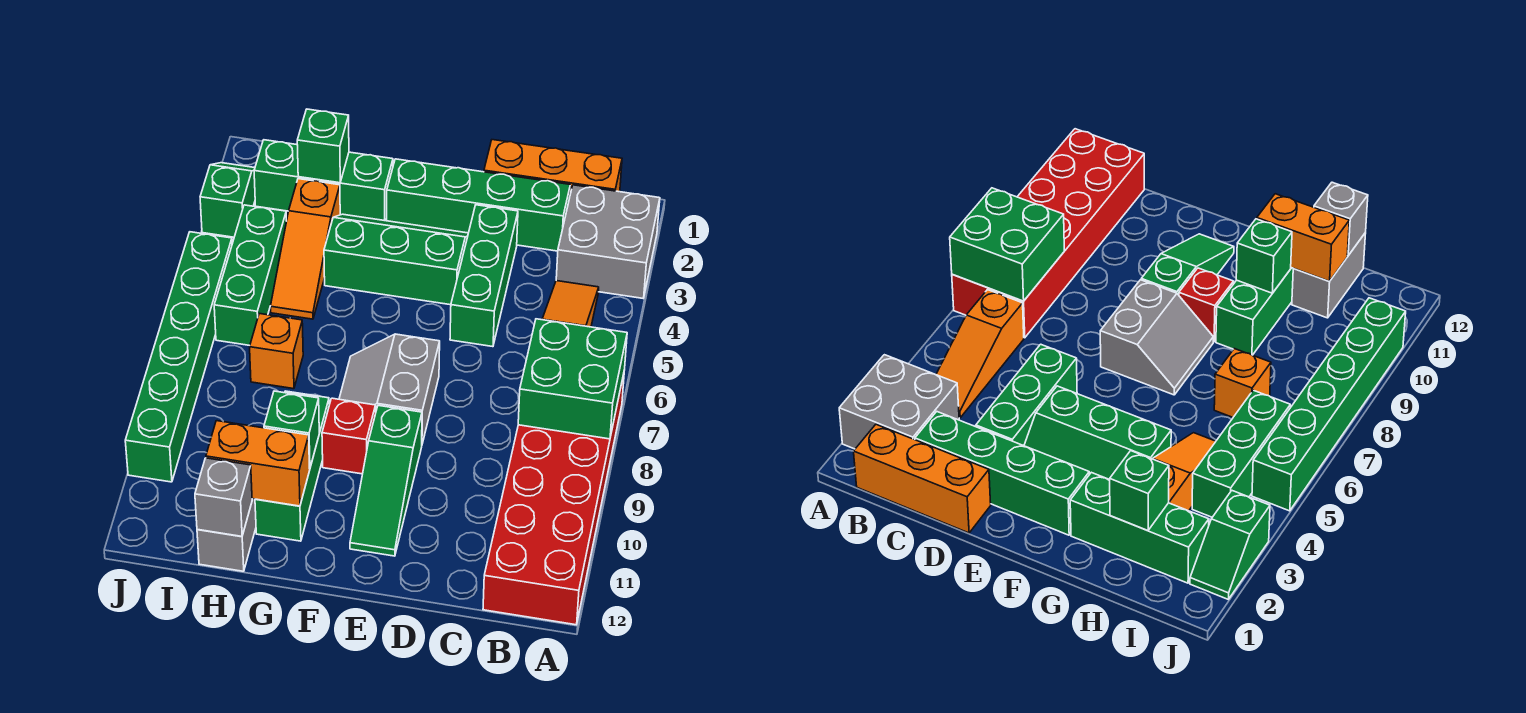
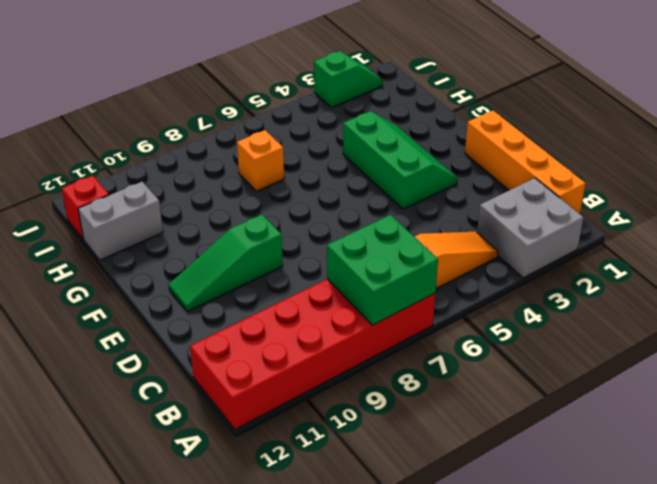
orange 1x4 brick [465,111,586,214] -> orange 1x3 brick [484,140,622,194]
red 1x1 brick [62,176,109,239] -> red 1x1 brick moved to [322,398,376,474]
none -> green 1x4 brick [387,159,570,251]
none -> green 1x3 brick [450,205,518,347]
none -> grey 2x2 slope [339,334,440,444]

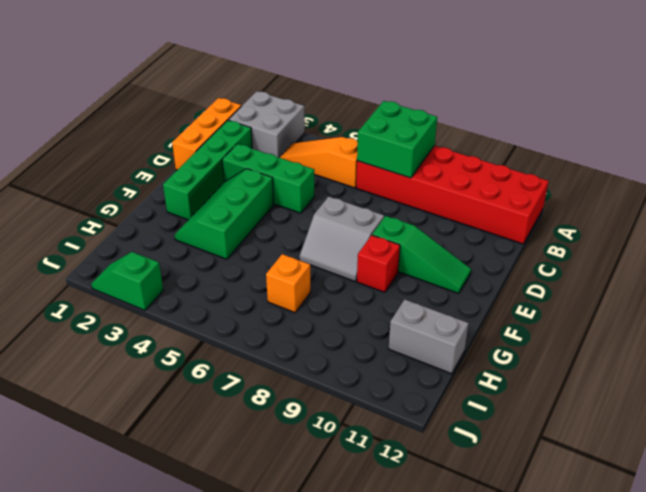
none -> green 1x3 brick [254,140,393,221]
none -> green 1x3 brick [255,391,329,541]
none -> orange 1x3 slope [270,179,340,319]

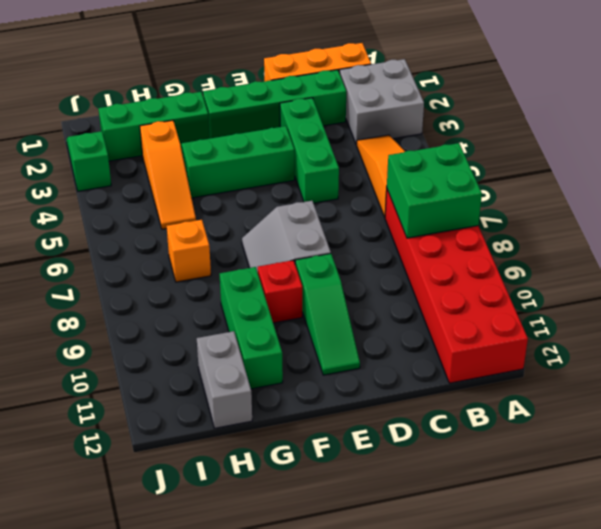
none -> green 1x3 brick [214,205,287,345]
none -> green 1x6 brick [125,232,232,482]
none -> green 1x1 brick [264,391,319,469]

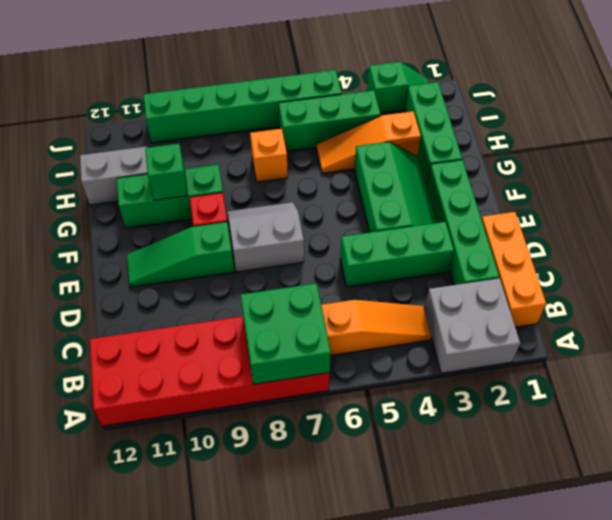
none -> orange 1x2 brick [206,421,310,506]
none -> green 1x1 brick [297,109,349,183]
none -> grey 1x1 brick [195,458,252,537]

